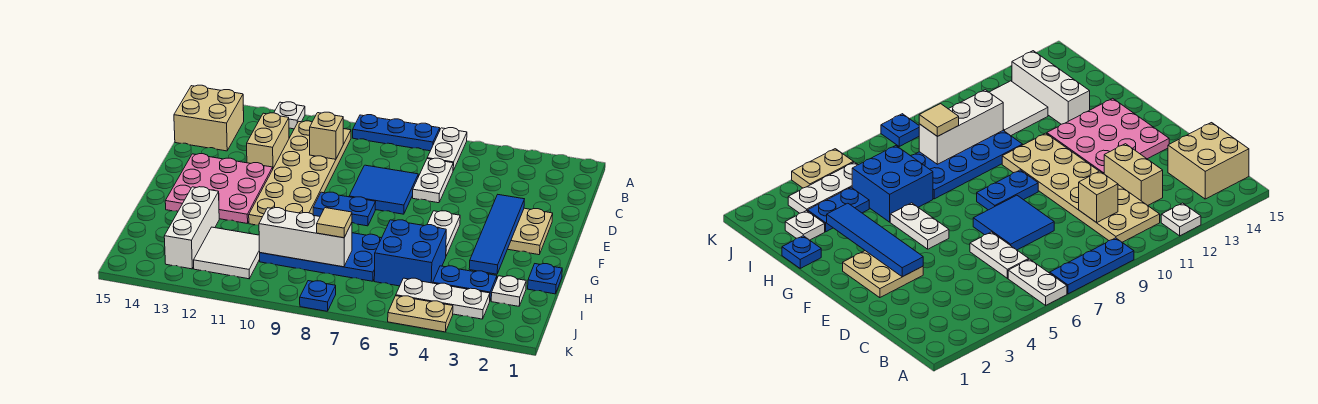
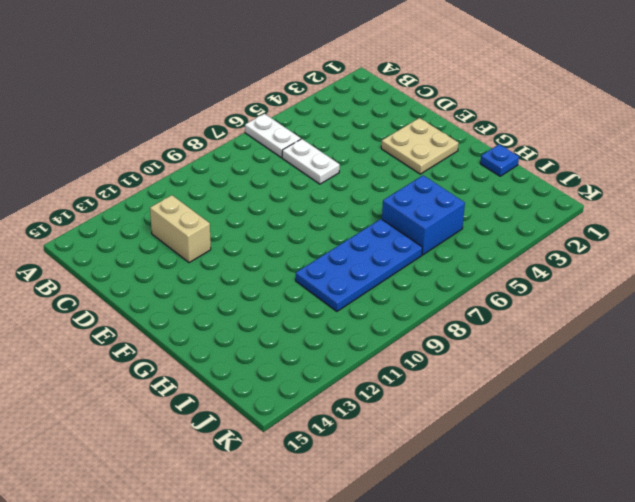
none -> blue 1x3 plate [353,115,440,151]
none -> white 1x1 plate [274,102,305,129]
none -> tan 2x6 plate [249,121,351,225]

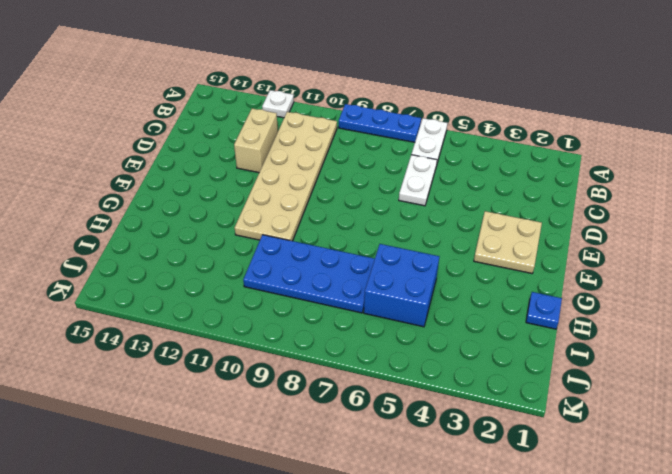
none -> tan 2x2 brick [174,85,244,151]
none -> blue 2x2 tile [349,165,418,214]
none -> pink 3x3 plate [165,154,273,223]

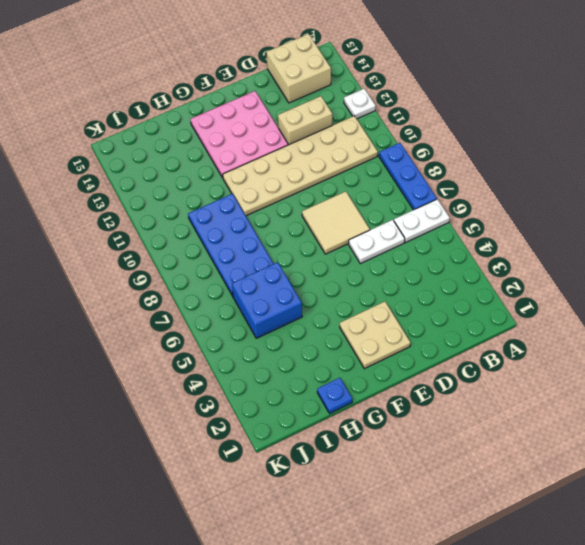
tan 2x2 tile [302,191,370,254] -> blue 2x2 tile [349,165,418,214]
none -> white 1x2 plate [427,211,460,256]
none -> blue 1x2 plate [313,192,376,226]
none -> white 1x3 brick [164,187,219,269]

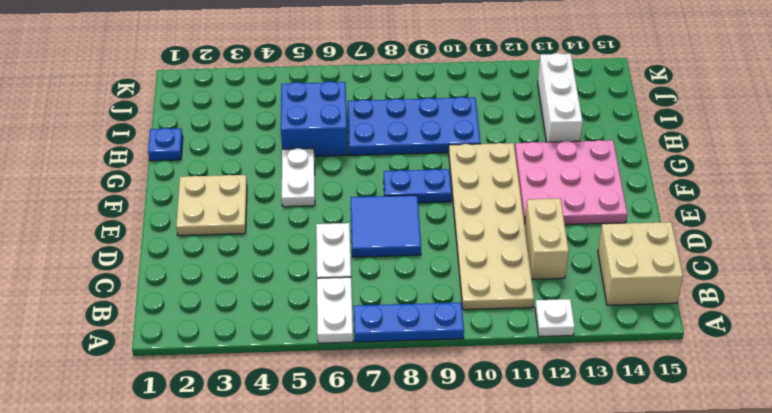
none -> white 1x1 plate [491,276,526,306]
none -> blue 1x2 plate [433,266,497,300]
none -> white 2x2 tile [194,227,260,279]

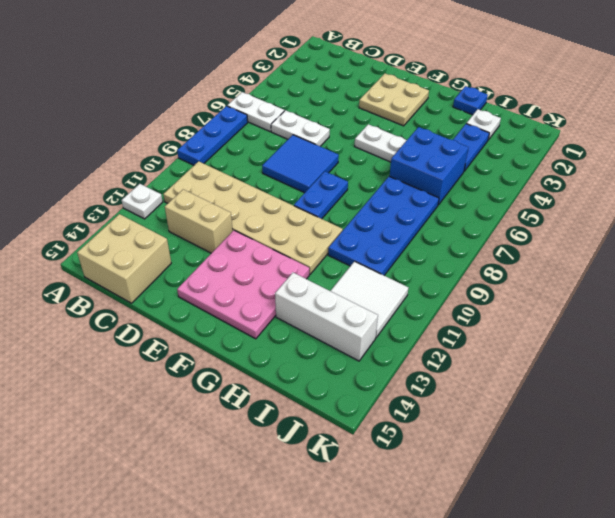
none -> white 1x3 plate [396,278,490,319]
none -> tan 1x2 plate [388,296,453,332]
none -> blue 1x1 plate [300,281,336,311]

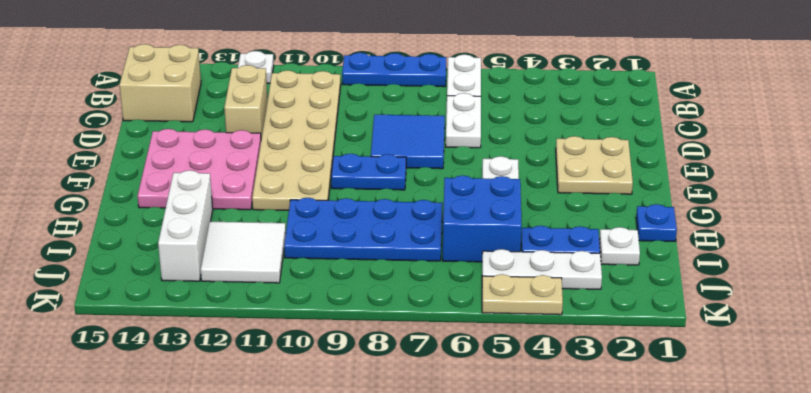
none -> blue 1x1 plate [300,281,336,311]
none -> tan 1x1 brick [310,112,343,159]
none -> blue 1x4 tile [469,195,524,274]

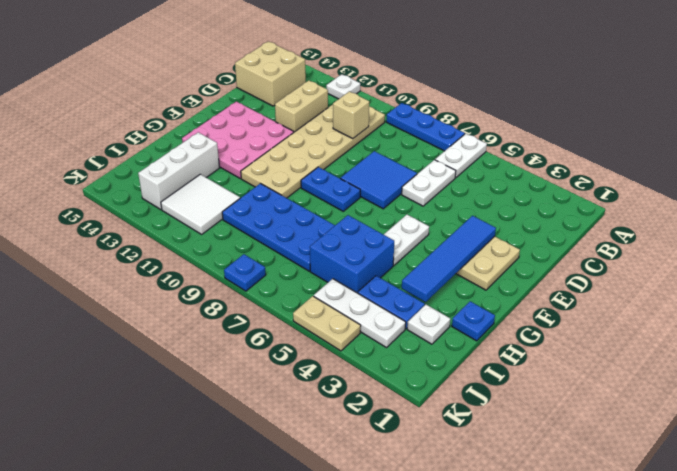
none -> white 1x3 brick [259,208,352,267]
none -> tan 1x1 tile [317,208,352,238]

